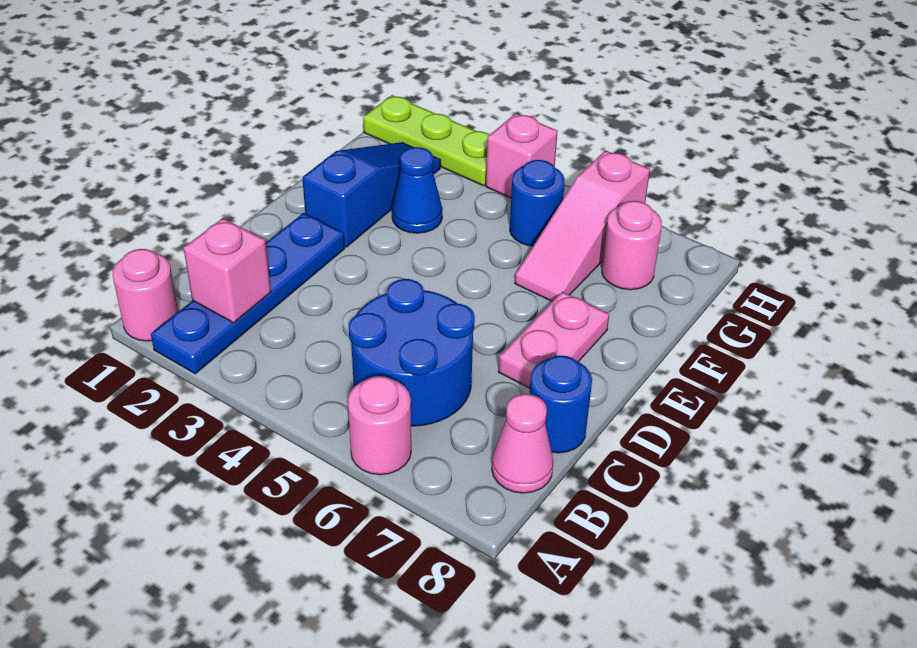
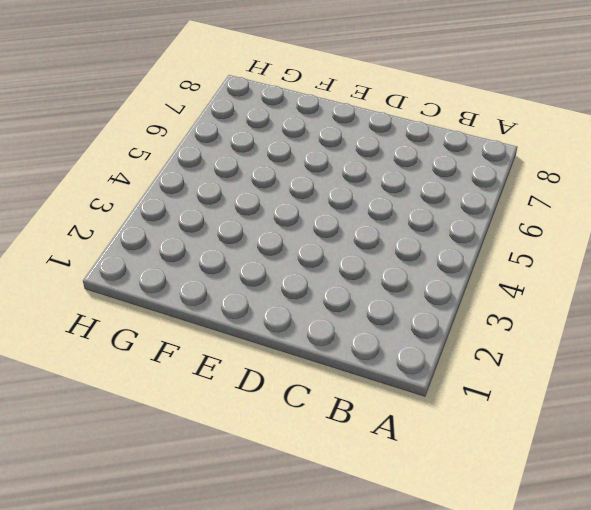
none -> pink 1x1 round brick [113,249,178,341]
none -> blue 1x4 plate [151,213,345,374]
none -> pink 1x1 round brick [348,376,411,475]

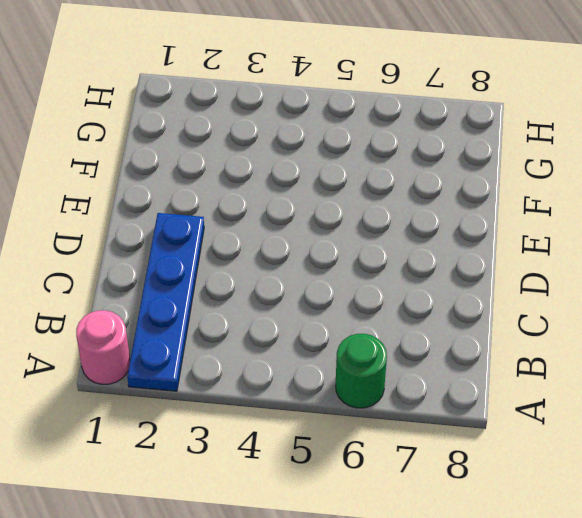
green 1x1 round brick [336,334,387,408] -> pink 1x1 round brick [348,376,411,475]
none -> blue 2x2 round brick [349,279,475,426]
none -> pink 1x1 cone [492,394,553,493]
none -> blue 1x1 round brick [530,356,592,453]

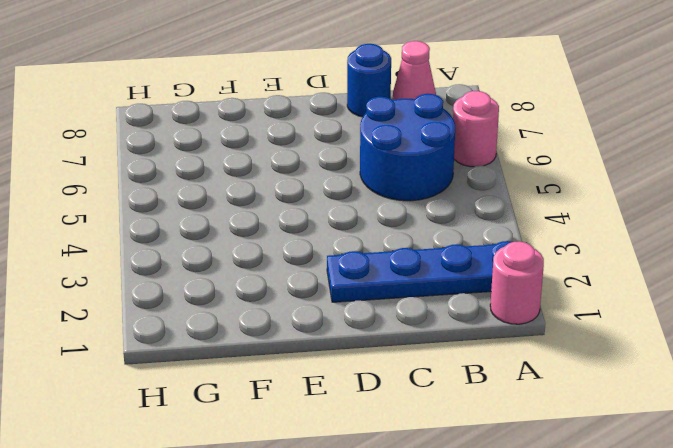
none -> pink 1x2 plate [498,292,609,388]
none -> blue 1x3 slope [302,142,441,247]
none -> blue 1x1 cone [392,147,442,233]

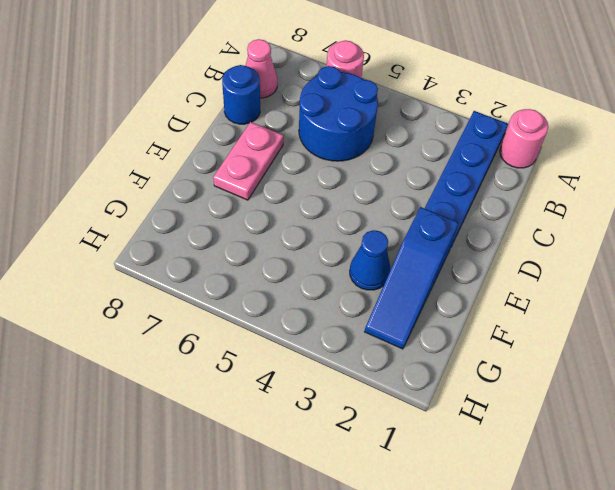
none -> pink 1x3 slope [515,150,650,301]
none -> blue 1x1 round brick [510,160,565,246]
none -> pink 1x1 round brick [602,201,662,290]

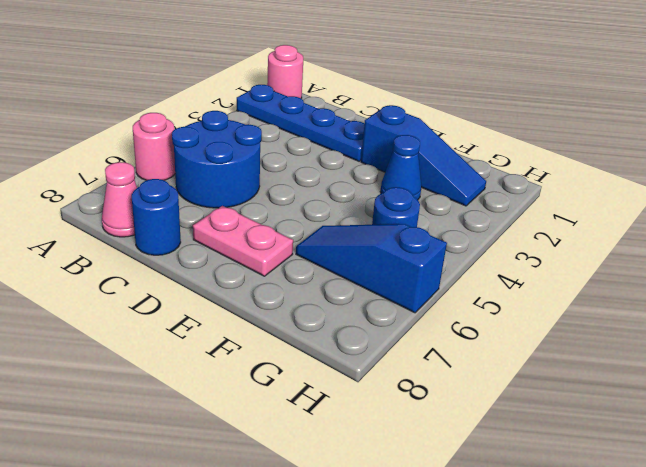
blue 1x3 slope [296,224,447,313] -> pink 1x3 slope [515,150,650,301]
none -> pink 1x1 round brick [602,201,662,290]
none -> lime 1x3 plate [363,95,490,186]
none -> pink 1x1 brick [486,113,558,198]

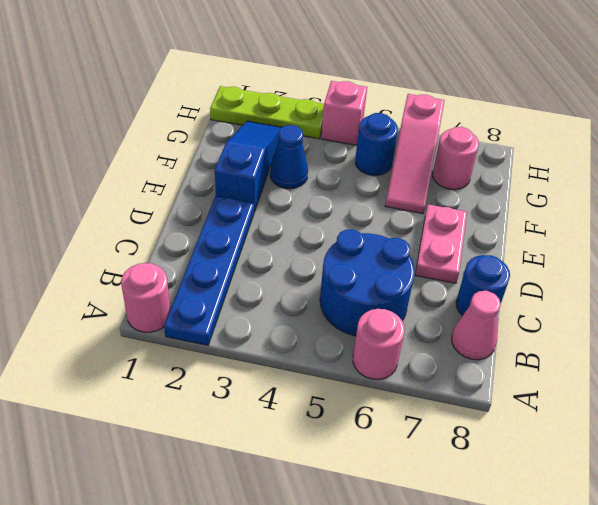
none -> pink 1x1 brick [184,218,271,323]

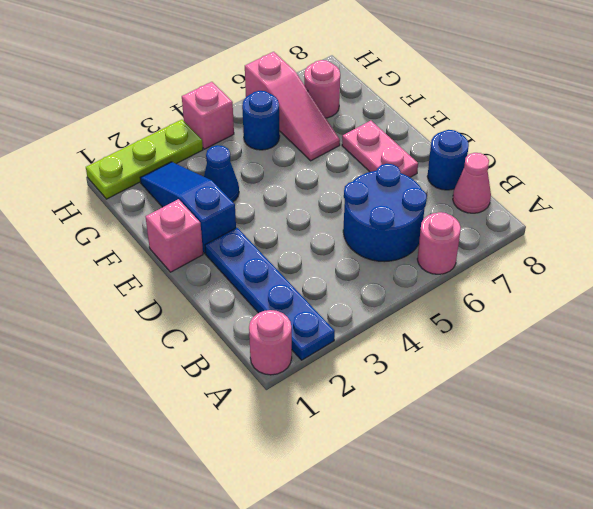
pink 1x1 brick [145,199,203,272] -> pink 1x1 brick moved to [184,218,271,323]

